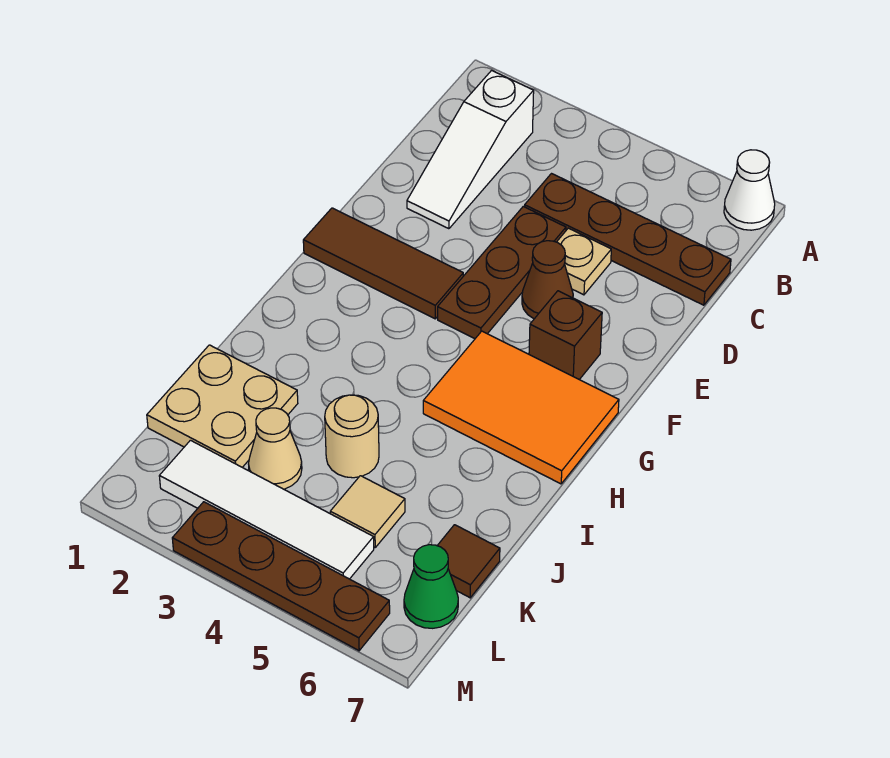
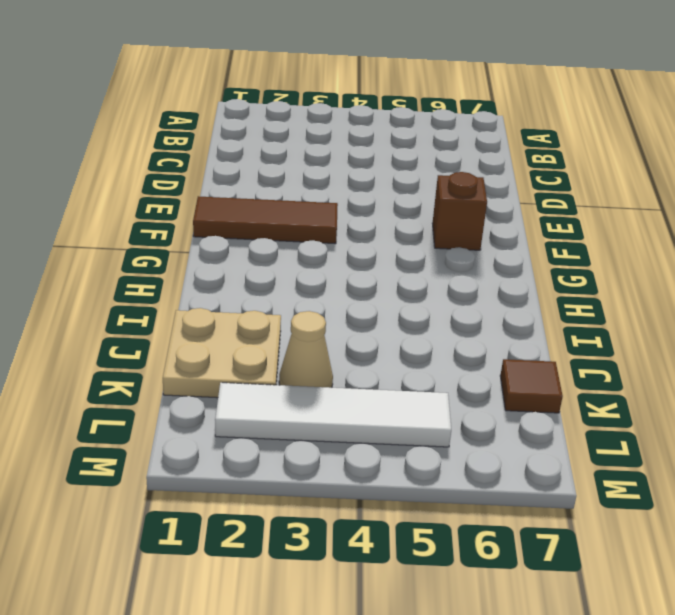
none -> white 1x1 cone [724,150,775,230]
none -> white 1x3 slope [407,71,534,229]
none -> brown 1x4 plate [525,174,731,305]

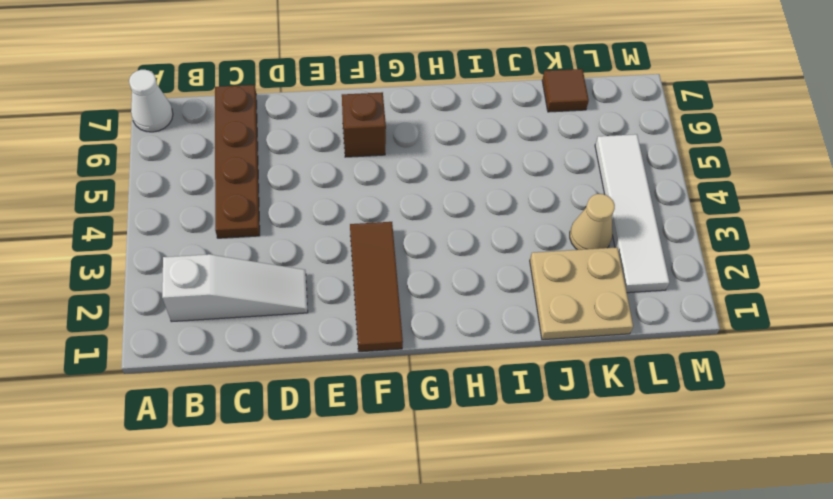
none -> brown 1x3 plate [438,206,566,339]
none -> tan 1x1 plate [557,228,611,295]
none -> brown 1x1 cone [522,241,573,319]

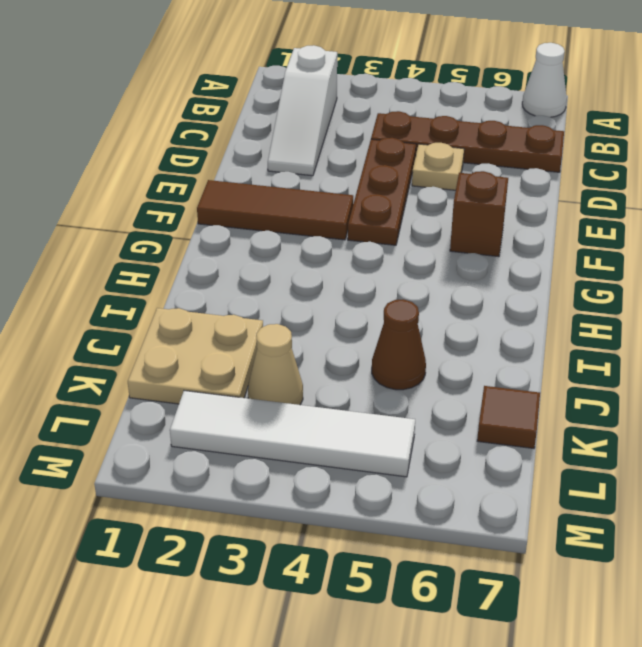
brown 1x1 cone [372,299,426,390] -> brown 1x1 cone moved to [522,241,573,319]
none -> orange 2x3 tile [423,331,619,484]
none -> tan 1x1 round brick [325,395,379,478]
none -> tan 1x1 tile [330,476,405,547]

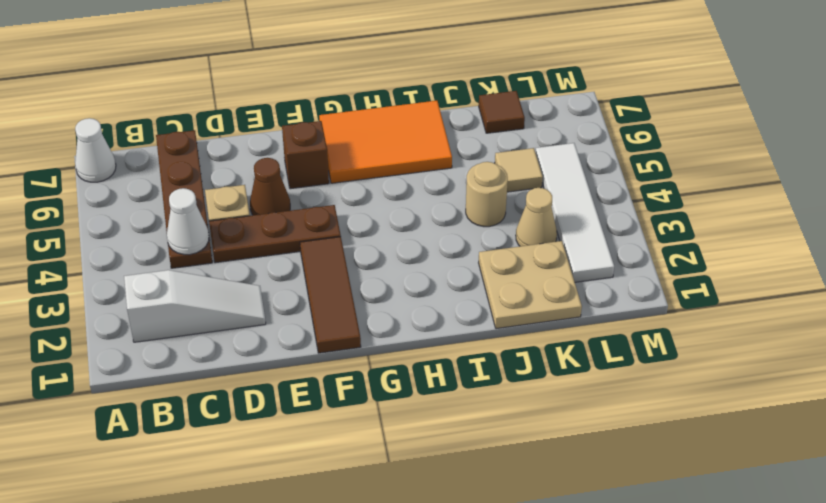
white 1x1 cone [167,188,209,255] -> none
orange 2x3 tile [319,101,452,183] -> orange 2x3 tile turned to [423,331,619,484]
none -> green 1x1 cone [404,545,458,628]
none -> brown 1x4 plate [172,502,390,651]

